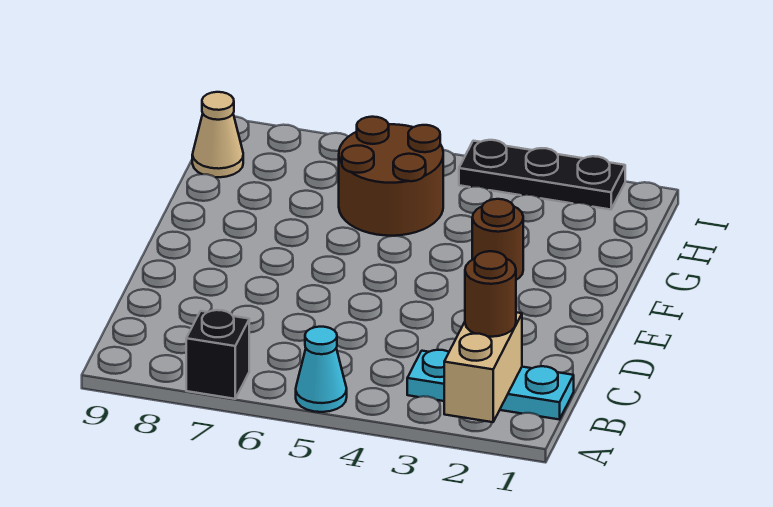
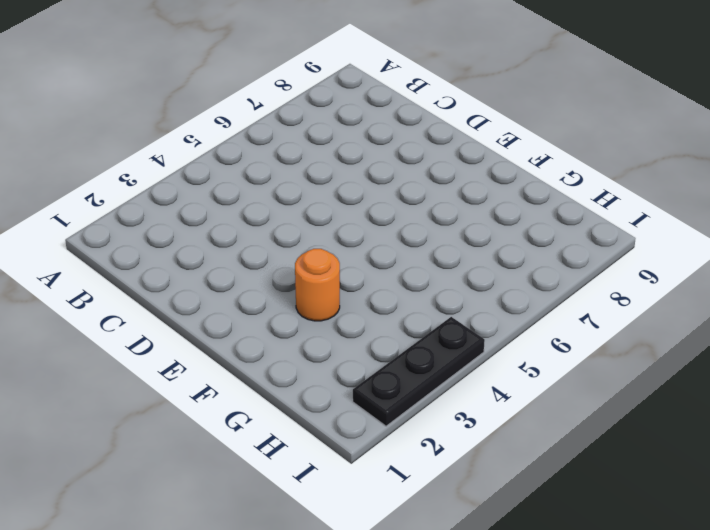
orange 1x1 round brick [295,249,340,321] -> brown 1x1 round brick [472,199,523,280]
none -> cyan 1x1 cone [296,327,347,412]
none -> black 1x1 brick [186,310,249,399]

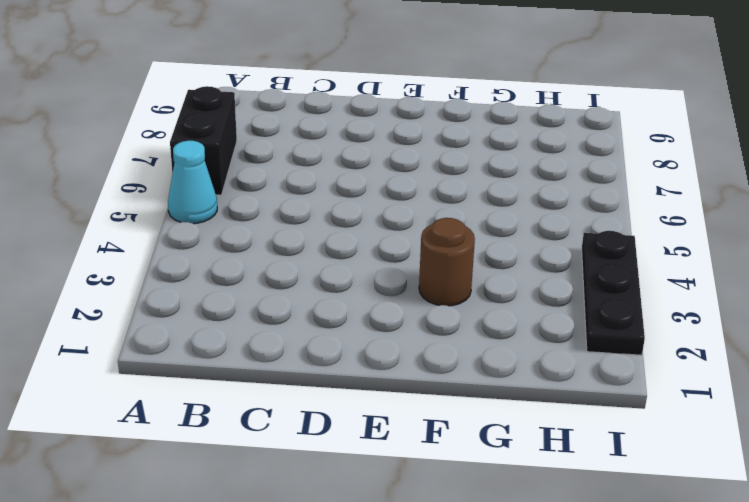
black 1x2 brick [170,86,237,195] -> black 1x1 brick [186,310,249,399]
none -> cyan 1x3 plate [407,350,574,420]
none -> brown 2x2 round brick [339,117,443,236]

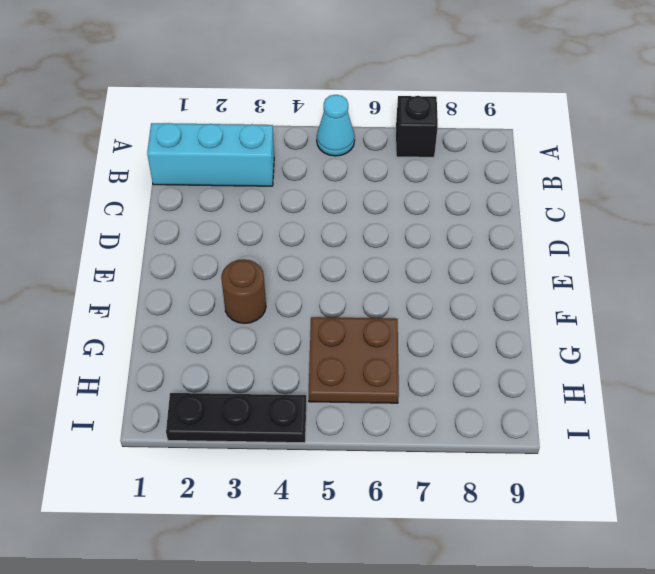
cyan 1x3 brick [147,123,274,186] -> cyan 1x3 plate [407,350,574,420]
brown 2x2 plate [309,317,399,403] -> brown 2x2 round brick [339,117,443,236]
none -> tan 1x1 cone [192,92,243,177]
none -> tan 1x2 brick [444,312,522,422]

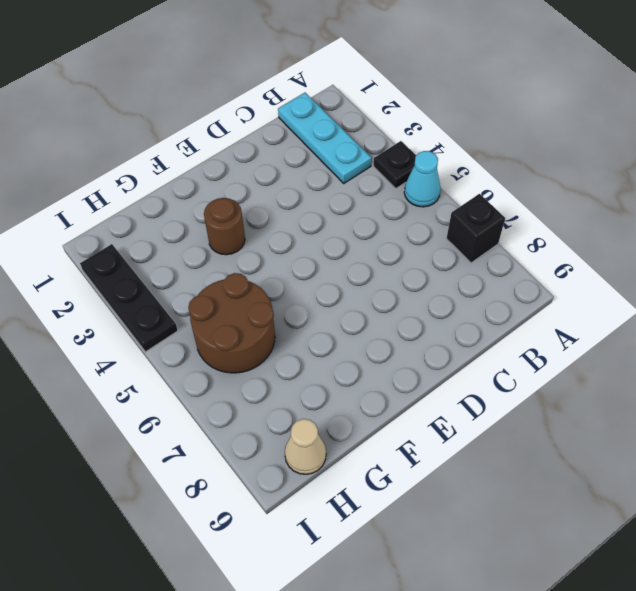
black 1x1 plate [373,141,416,188] -> none
none -> tan 1x2 brick [444,312,522,422]
none -> brown 1x1 round brick [465,251,516,337]

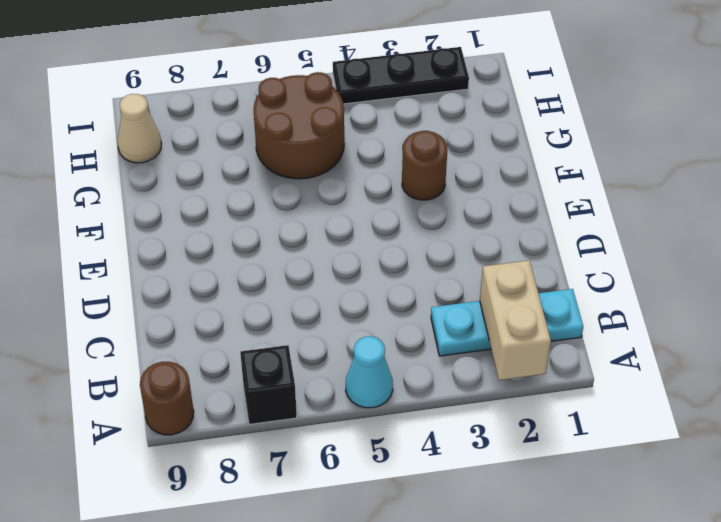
brown 1x1 round brick [140,362,194,435] -> brown 1x1 round brick moved to [465,251,516,337]

